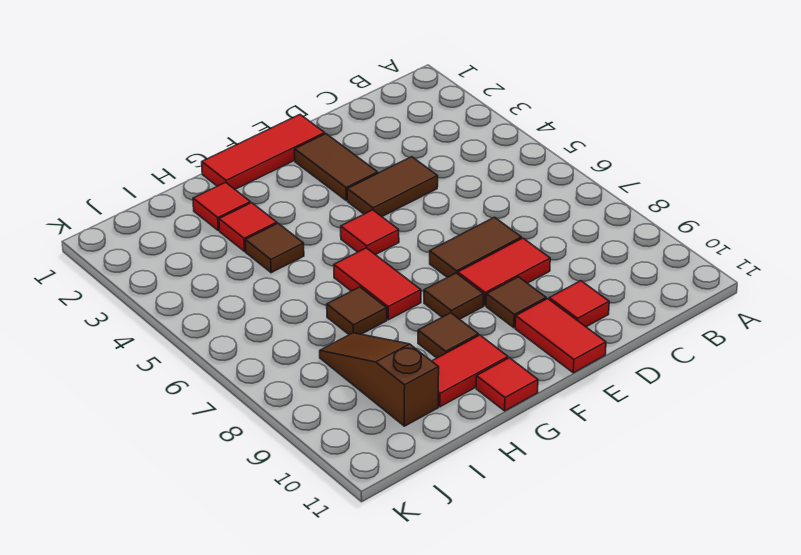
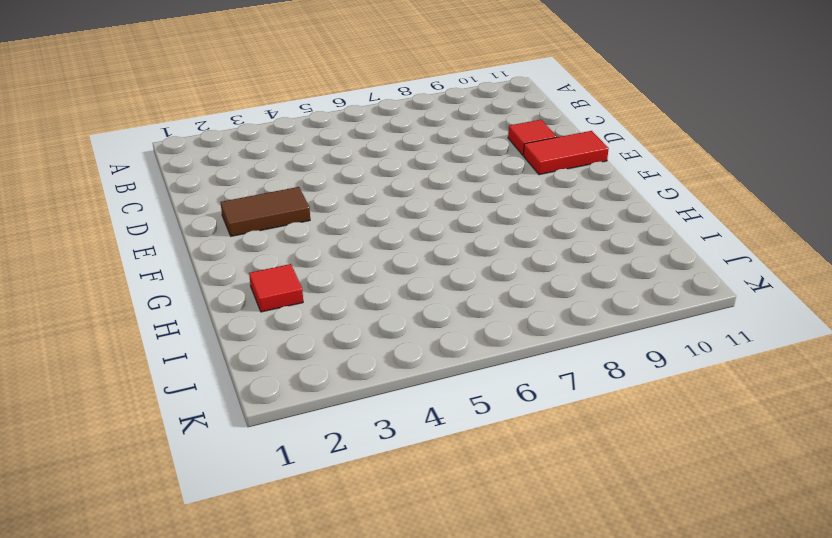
none -> brown 1x2 tile [347,157,438,216]
none -> brown 1x2 tile [430,217,521,277]
none -> red 1x2 tile [458,238,550,306]

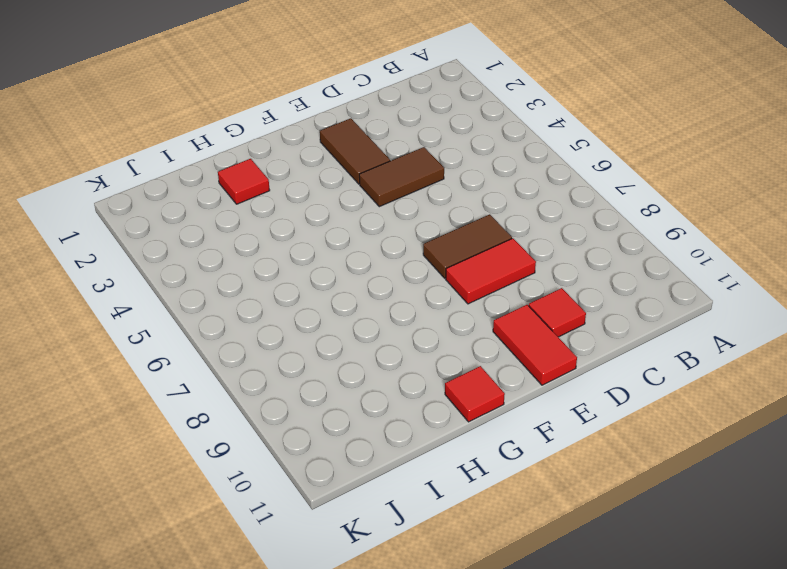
none -> red 1x3 tile [202,115,325,189]
none -> brown 1x1 tile [486,277,546,328]
none -> red 1x1 tile [341,210,399,255]

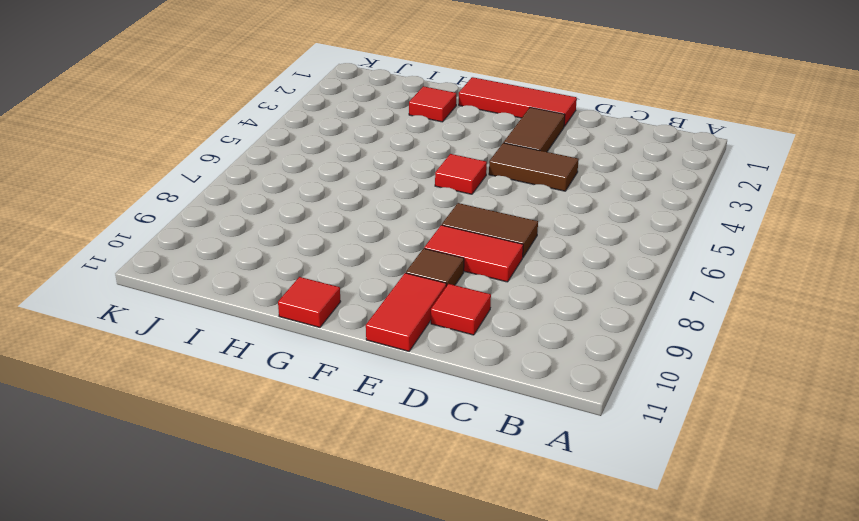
none -> brown 1x1 tile [424,273,484,319]
none -> red 1x2 tile [334,248,421,320]
none -> brown 1x1 tile [418,313,479,358]

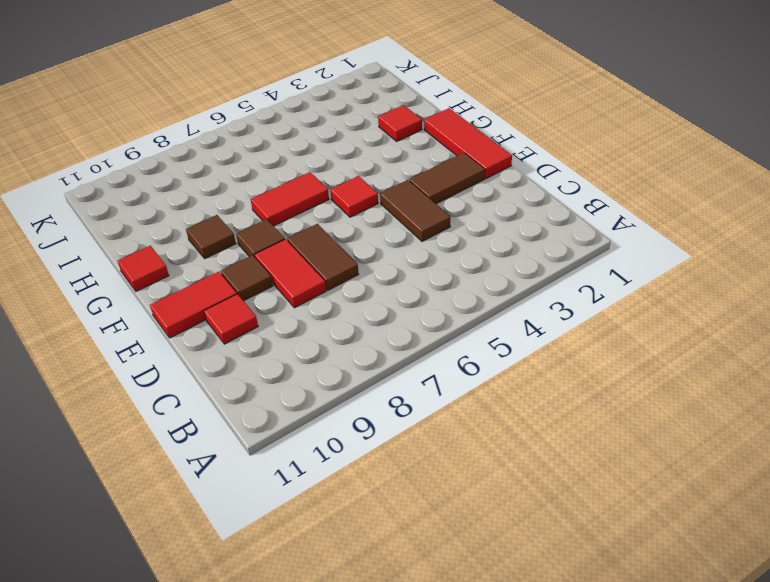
none -> red 1x2 tile [432,335,508,407]
none -> red 1x1 tile [219,203,277,251]
none -> brown 1x1 tile [245,223,304,273]

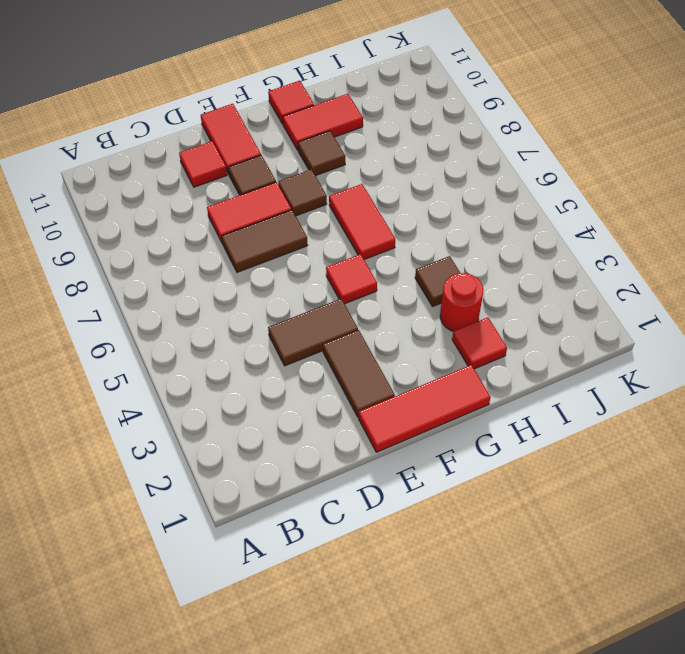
red 1x1 round brick [440,273,483,332] -> red 1x1 tile [219,203,277,251]
none -> brown 1x1 tile [327,287,387,335]
none -> brown 1x3 slope [320,333,439,426]

